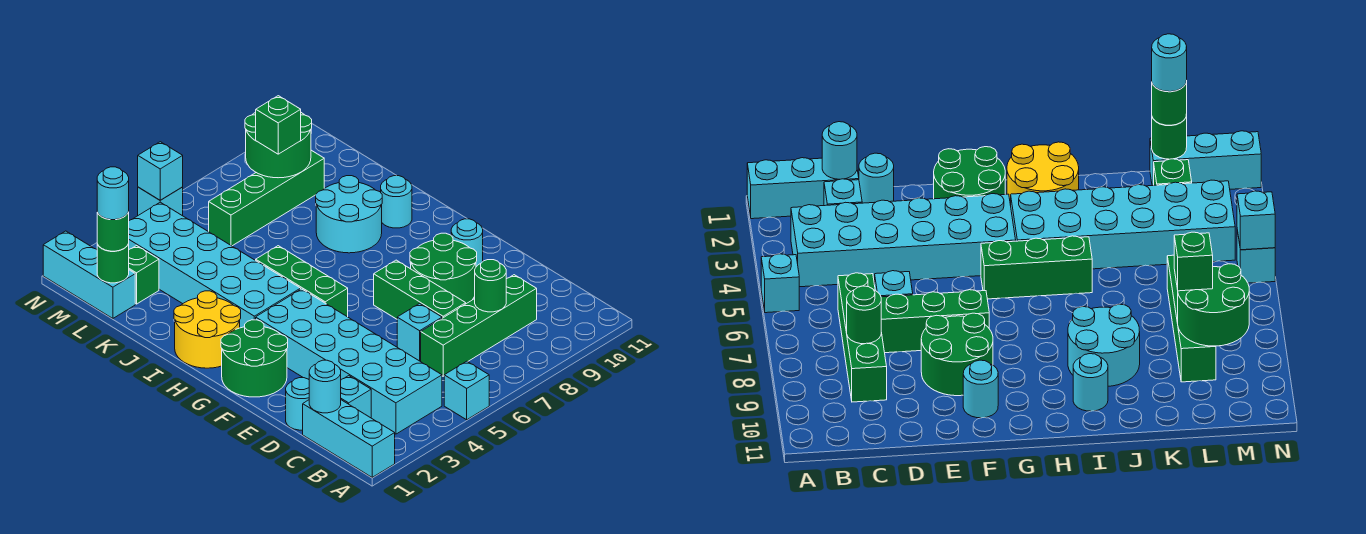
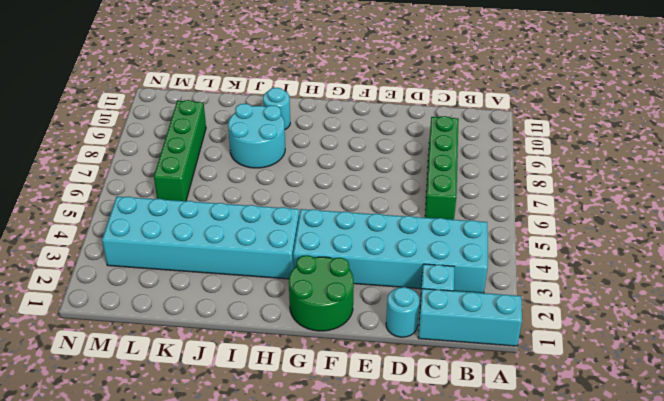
none -> cyan 1x1 brick [444,361,489,420]
none -> cyan 1x1 brick [397,303,442,362]
none -> green 1x3 brick [374,260,466,319]

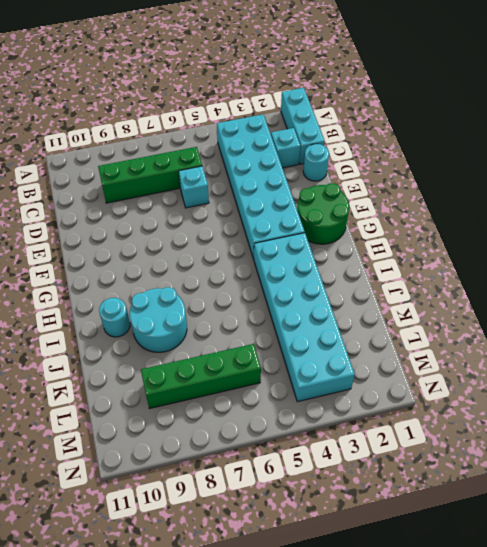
none -> cyan 1x1 brick [444,361,489,420]
none -> green 1x3 brick [374,260,466,319]
none -> green 2x2 round brick [410,233,477,304]

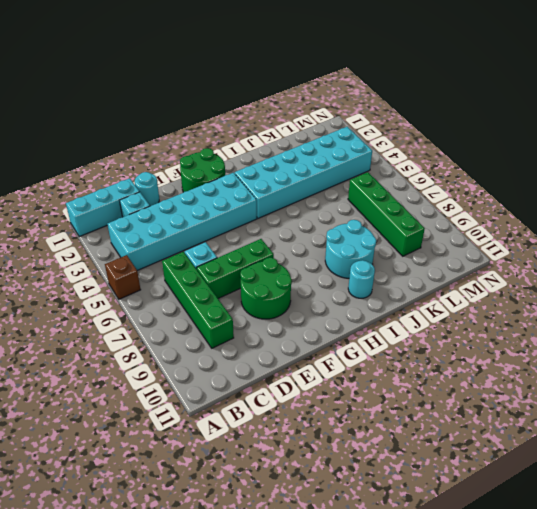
brown 1x1 brick [105,255,141,299] -> cyan 1x1 brick [444,361,489,420]
none -> cyan 1x1 round brick [451,219,483,267]
none -> green 1x3 brick [256,246,348,317]
none -> yellow 2x2 round brick [174,291,241,368]

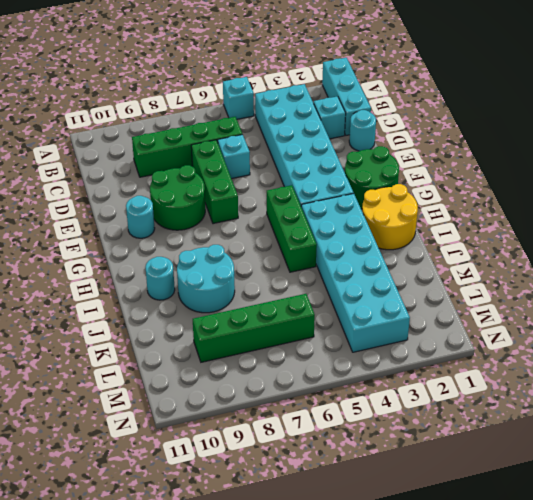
none -> cyan 1x3 brick [43,231,135,318]
none -> green 1x1 brick [129,246,159,304]
none -> cyan 1x1 brick [138,187,183,216]

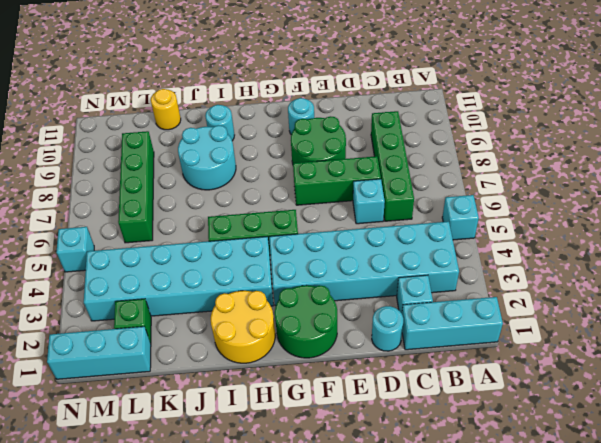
yellow 1x1 round brick [151,89,181,130] -> none
none -> cyan 1x1 round brick [309,360,341,413]
none -> green 1x1 round brick [475,260,506,312]
none -> green 1x1 round brick [97,244,129,283]

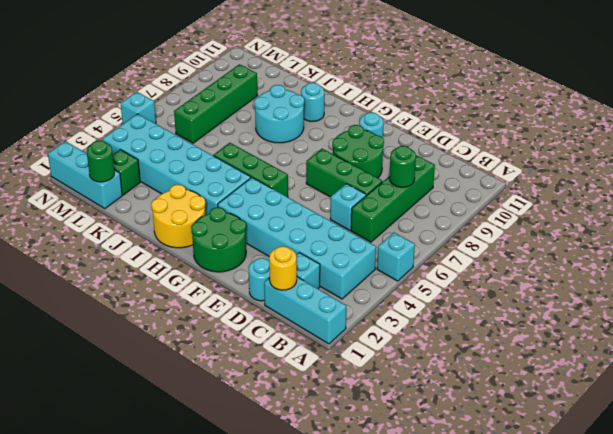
yellow 1x1 round brick [269,246,297,290] -> cyan 1x1 round brick [309,360,341,413]
none -> green 2x2 round brick [245,112,312,178]
none -> cyan 1x1 brick [138,142,183,200]
none -> green 1x1 round brick [97,212,129,251]

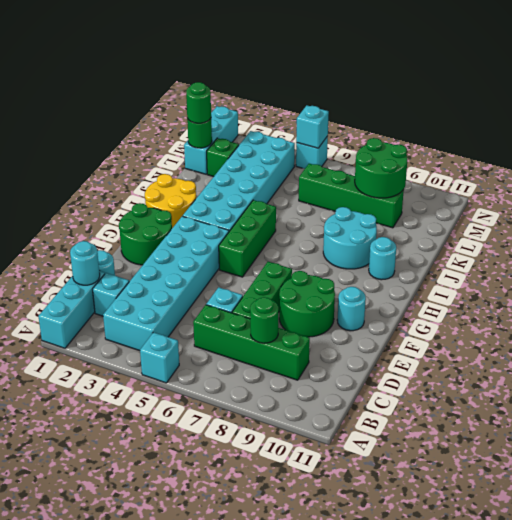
none -> green 1x1 brick [256,96,301,154]
none -> cyan 1x1 round brick [97,167,129,220]

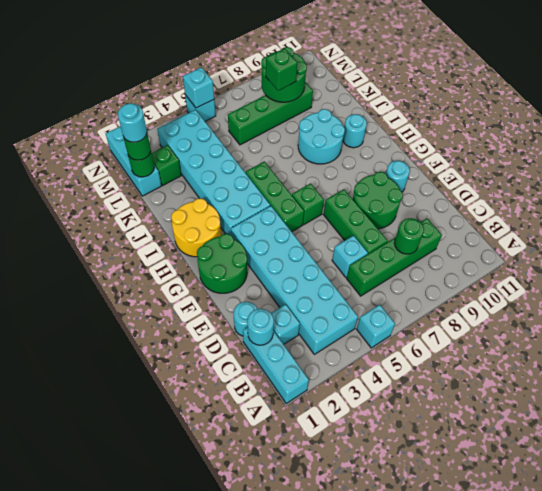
green 1x1 brick [292,184,324,224] -> none

